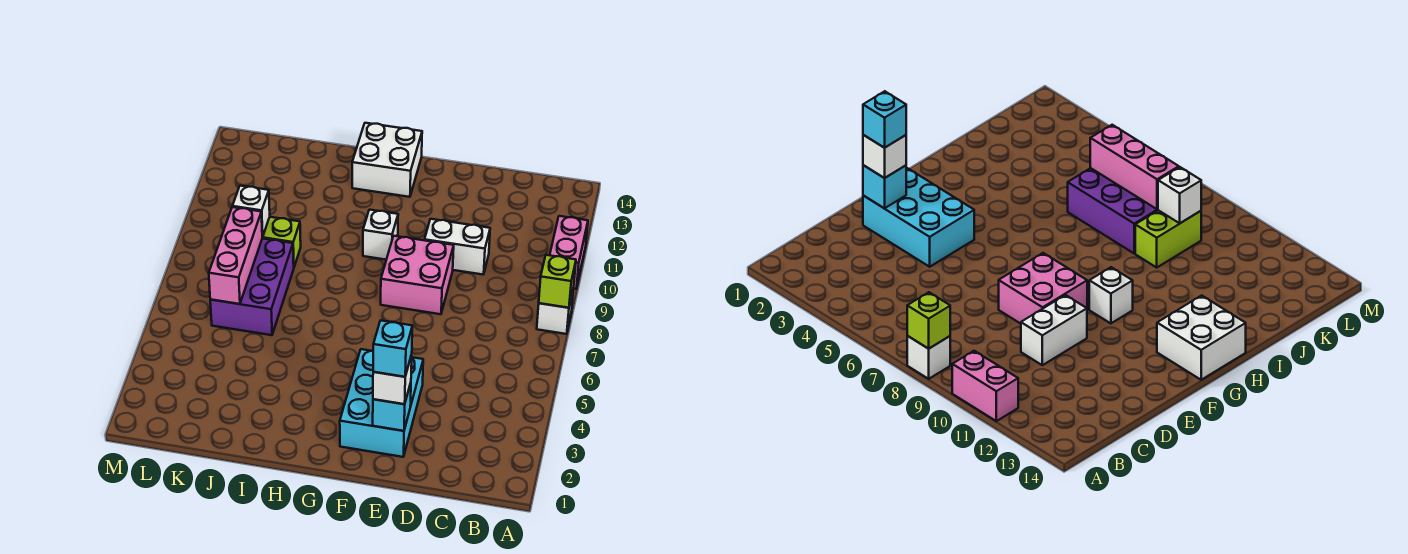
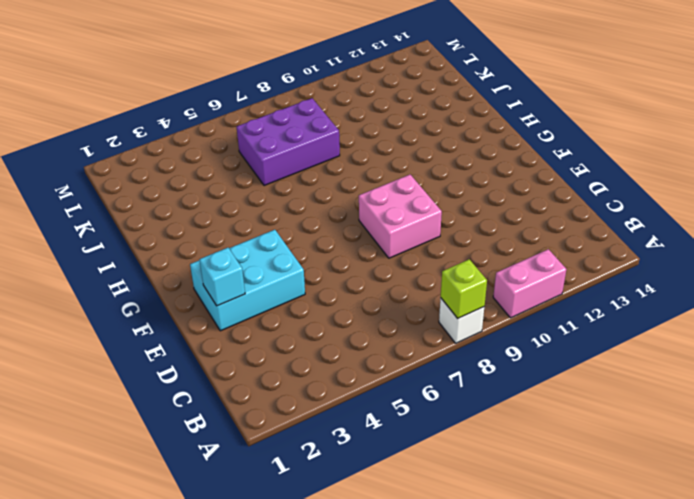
none -> white 1x2 brick [425,219,490,275]
none -> white 1x1 brick [363,210,398,260]
none -> white 2x2 brick [352,123,422,197]

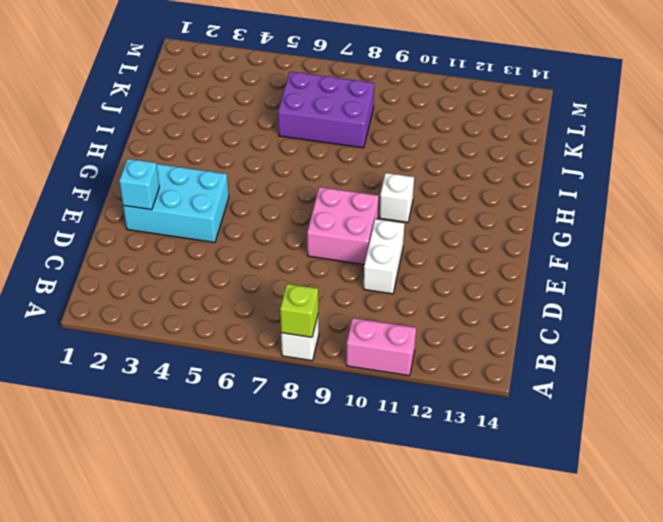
none -> white 2x2 brick [352,123,422,197]
none -> lime 1x2 brick [262,217,301,267]
none -> pink 1x3 brick [209,207,262,304]

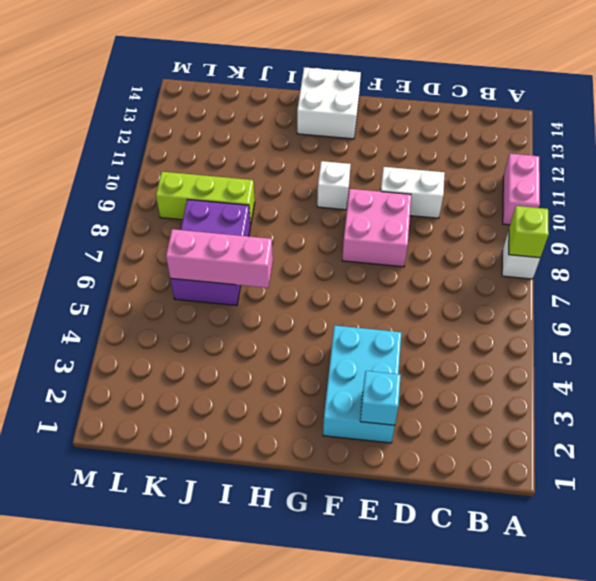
pink 1x3 brick [166,229,273,288] -> pink 1x3 brick turned to [209,207,262,304]
lime 1x3 brick [156,172,255,226] -> lime 1x2 brick [262,217,301,267]
none -> white 1x1 brick [232,186,270,237]
none -> white 1x1 brick [373,355,412,404]
none -> cyan 1x1 brick [373,320,412,377]

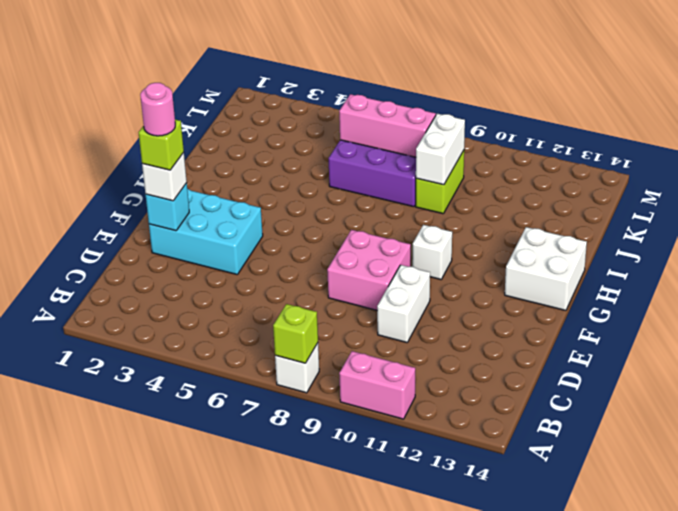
lime 1x1 brick [138,120,184,170] -> cyan 1x1 brick [373,320,412,377]
pink 1x1 round brick [140,83,175,136] -> none
white 1x2 brick [416,114,465,185] -> white 1x1 brick [232,186,270,237]

